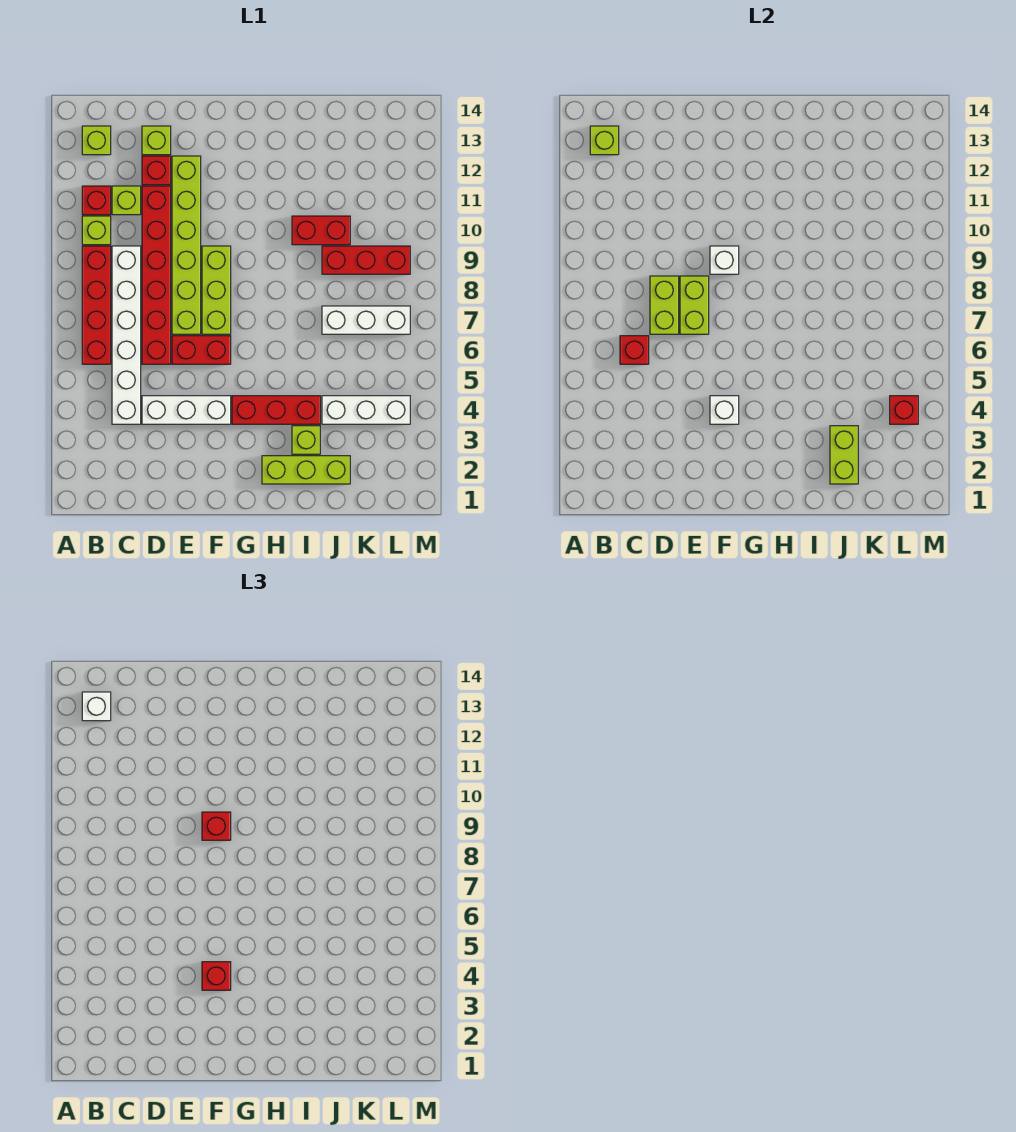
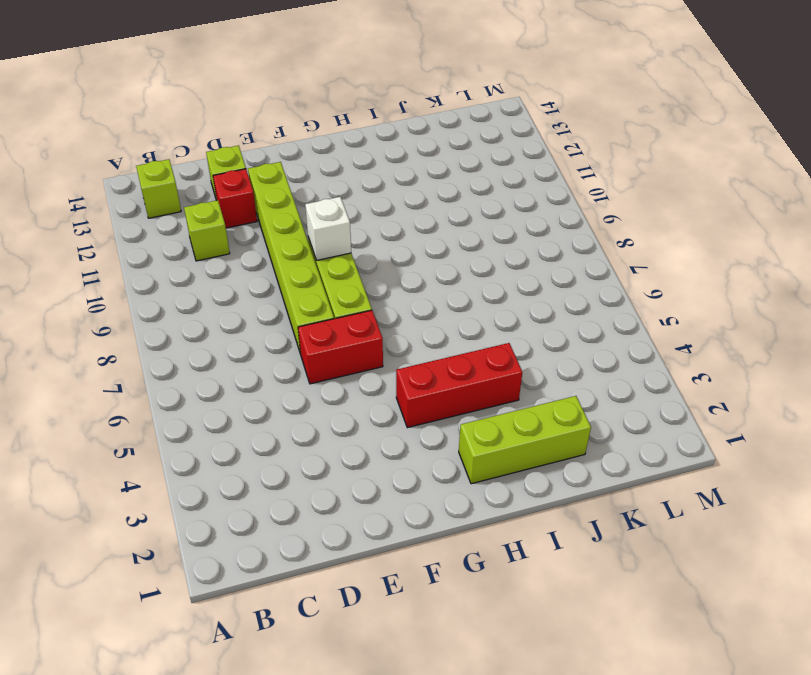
none -> red 1x4 brick [82,246,111,364]
none -> lime 1x1 brick [82,216,111,245]
none -> red 1x1 brick [82,186,111,215]
none -> white 1x6 brick [112,246,141,424]

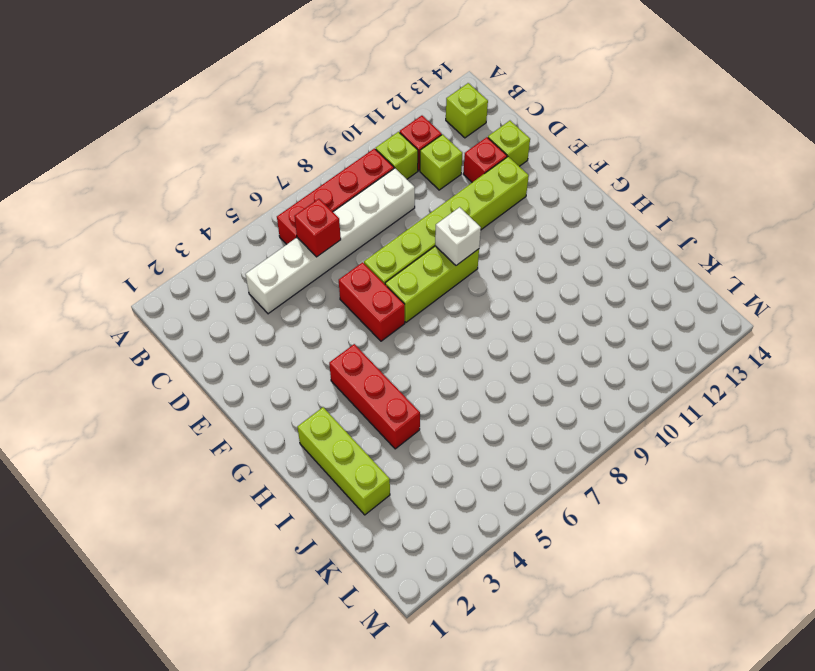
none -> white 1x3 brick [142,396,231,424]
none -> red 1x6 brick [142,186,171,364]
none -> lime 1x1 brick [292,426,320,454]
none -> red 1x2 brick [292,216,350,245]

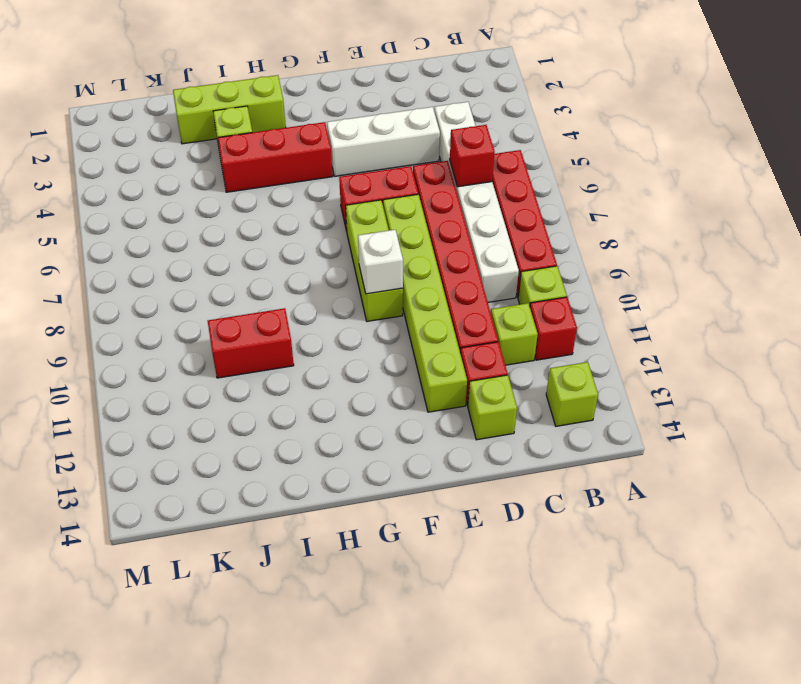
none -> white 1x3 brick [322,396,410,424]
none -> white 1x3 brick [322,306,410,334]
none -> red 1x3 brick [322,246,410,274]
none -> lime 1x1 brick [590,126,619,155]

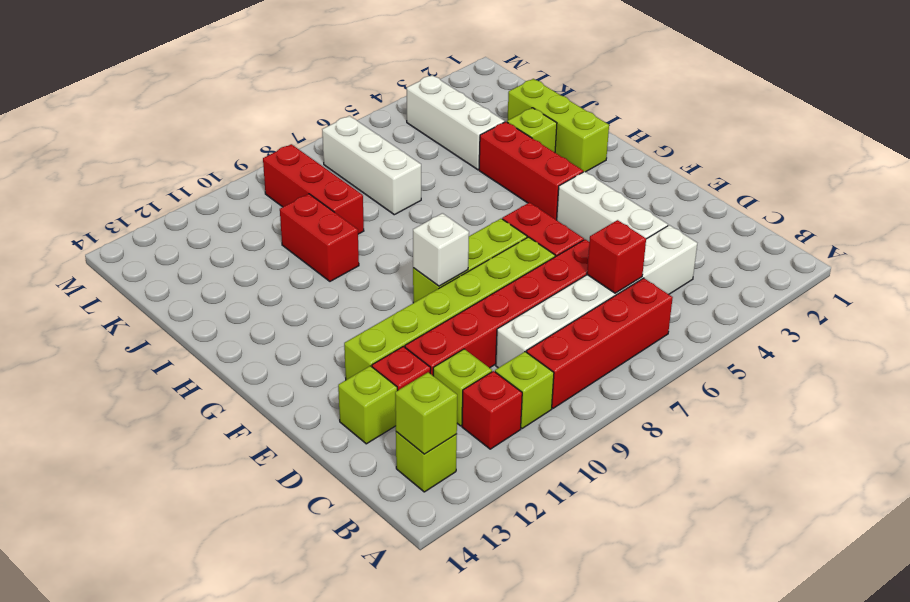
none -> lime 1x2 brick [650,276,679,334]
none -> lime 1x2 brick [680,276,709,334]
none -> white 1x1 brick [710,396,739,424]
none -> lime 1x2 brick [830,426,858,484]

